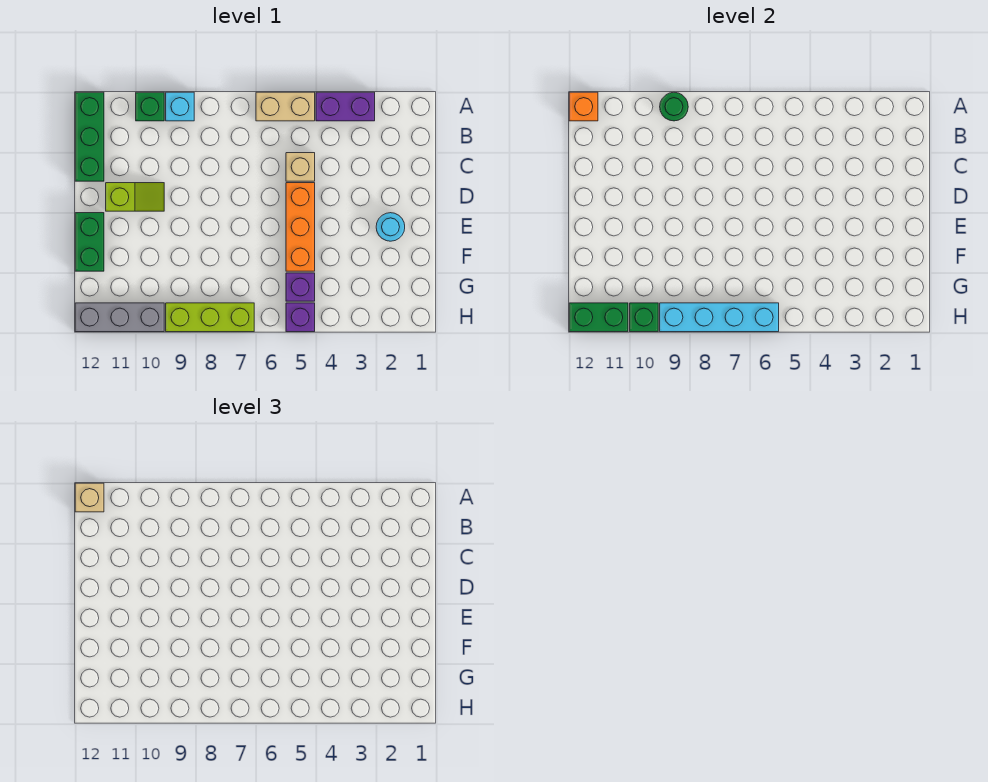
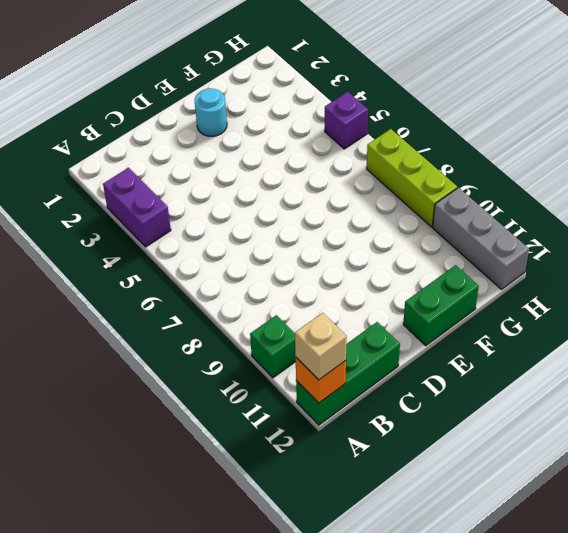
none -> tan 1x2 brick [256,92,315,121]
none -> cyan 1x1 brick [166,92,194,121]
none -> tan 1x1 brick [286,153,315,181]

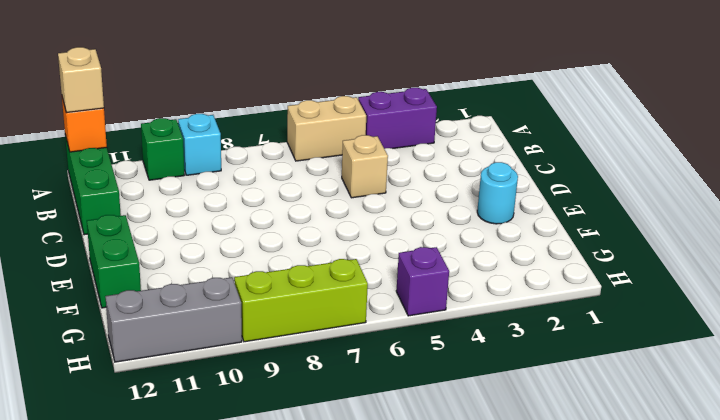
none -> orange 1x3 brick [286,183,315,271]
none -> lime 1x2 slope [106,183,164,211]
none -> purple 1x1 brick [286,273,315,301]

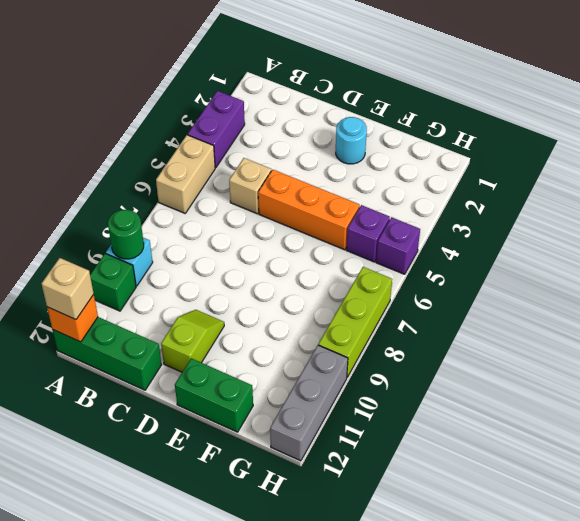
none -> cyan 1x4 brick [660,303,779,332]
none -> green 1x1 brick [630,303,658,332]
none -> green 1x2 brick [569,303,628,332]

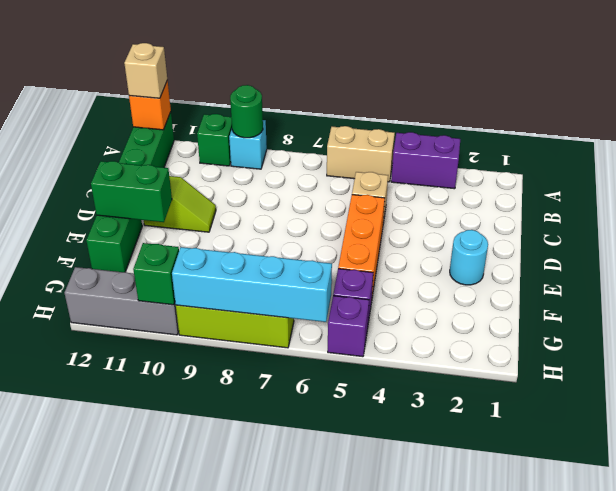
green 1x2 brick [91,161,172,222] -> green 1x2 brick moved to [569,303,628,332]

